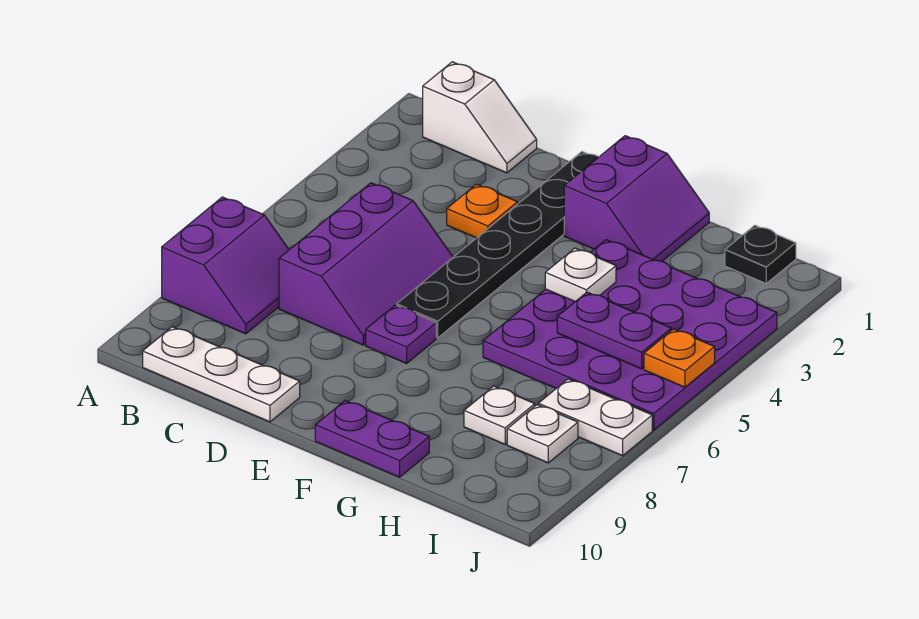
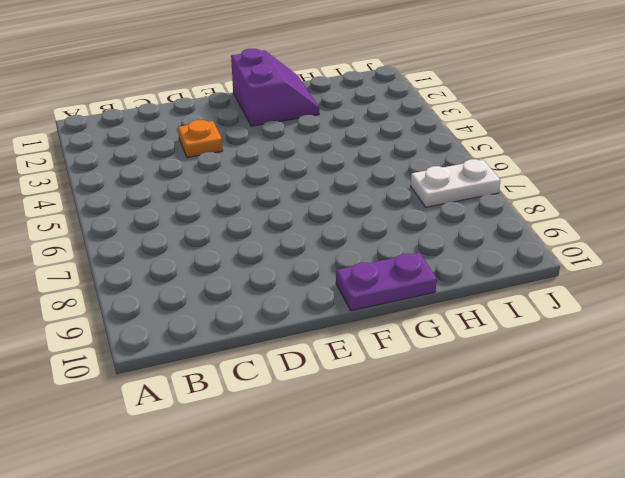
none -> purple 2x2 slope [162,197,289,334]
none -> white 1x2 slope [423,62,537,173]
none -> white 1x3 plate [143,327,300,422]

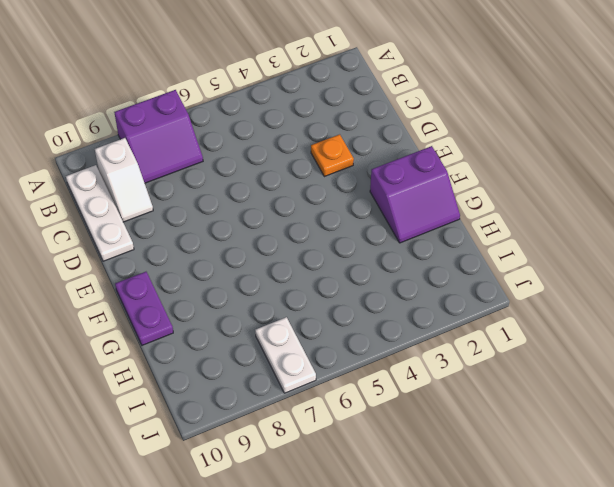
white 1x2 slope [95,138,153,222] -> white 1x2 slope moved to [423,62,537,173]
none -> purple 2x3 slope [279,183,453,345]
none -> black 1x6 plate [397,152,599,338]
none -> purple 1x1 plate [366,305,436,363]

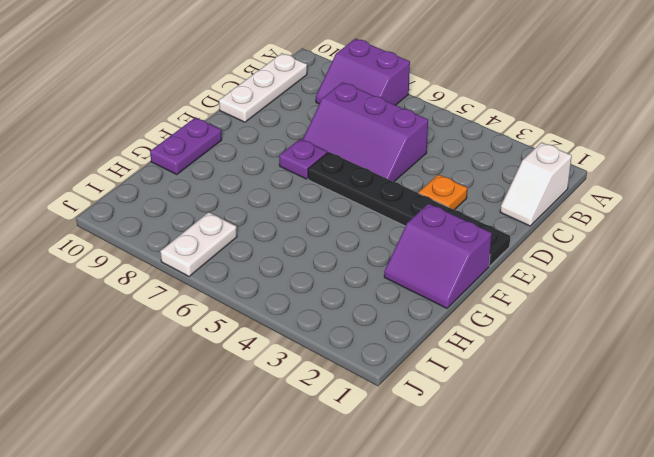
none -> purple 4x4 plate [483,240,777,430]
none -> white 1x1 plate [464,386,535,444]
none -> black 1x1 plate [725,225,796,283]

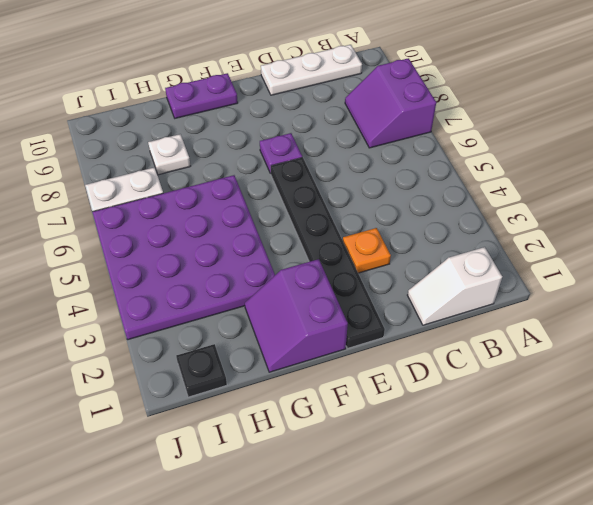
none -> purple 2x3 slope [279,183,453,345]
none -> white 1x1 plate [507,405,578,463]
none -> white 1x1 plate [545,248,616,302]

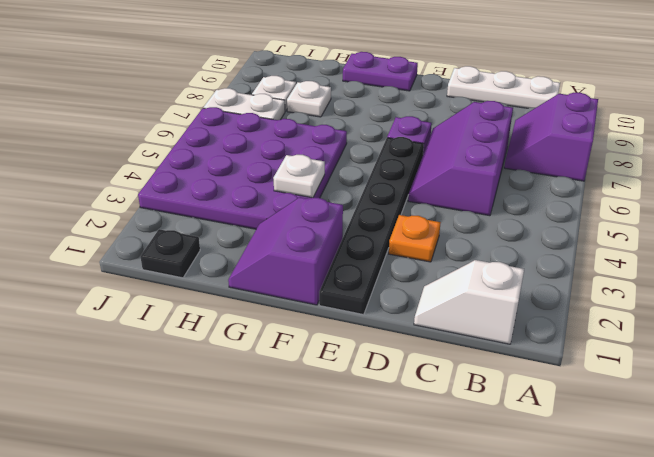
none -> purple 1x2 plate [557,292,671,369]
none -> orange 1x1 plate [644,329,715,387]

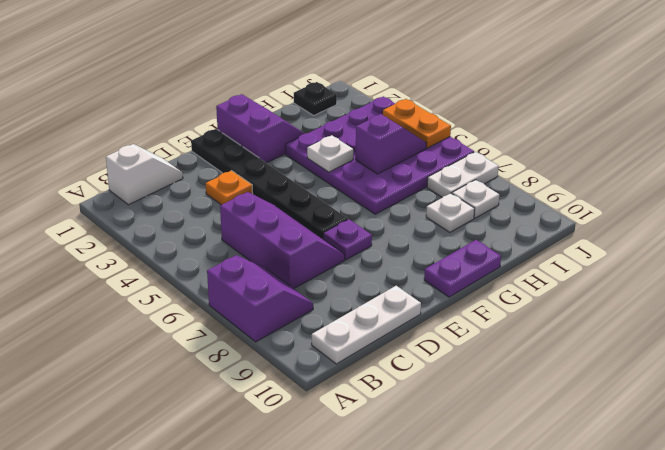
purple 1x2 slope [356,114,426,174] -> purple 1x2 plate [557,292,671,369]
orange 1x2 plate [383,99,451,148] -> orange 1x1 plate [644,329,715,387]

